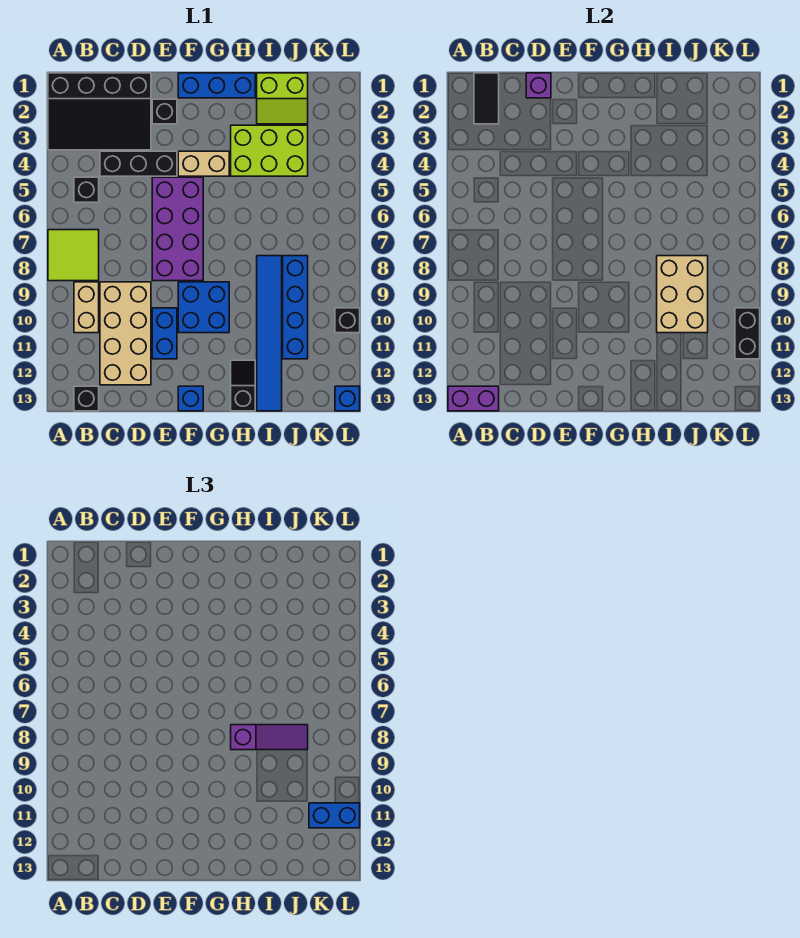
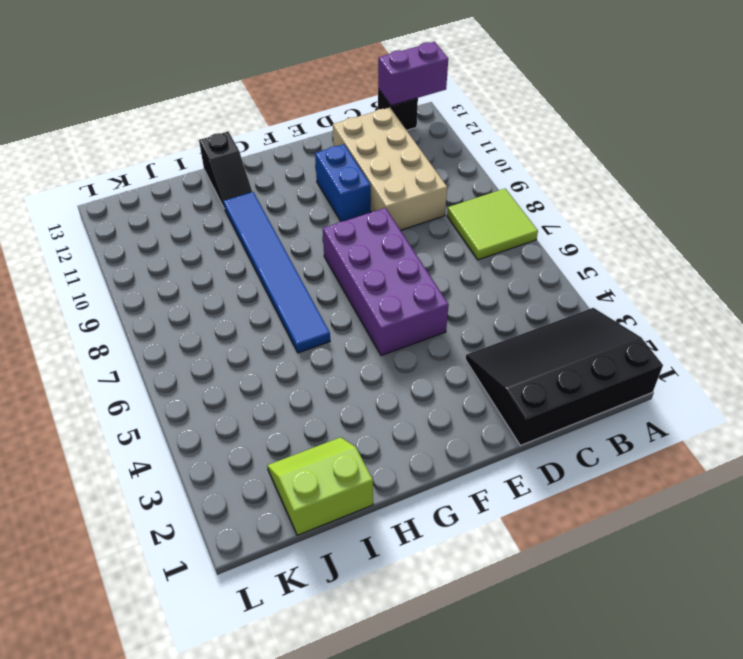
blue 1x6 tile [224,192,330,353] -> blue 1x6 tile moved to [257,256,282,411]
none -> black 1x1 brick [74,177,99,202]
none -> tan 1x2 brick [74,282,99,333]
none -> black 1x3 brick [100,151,177,176]

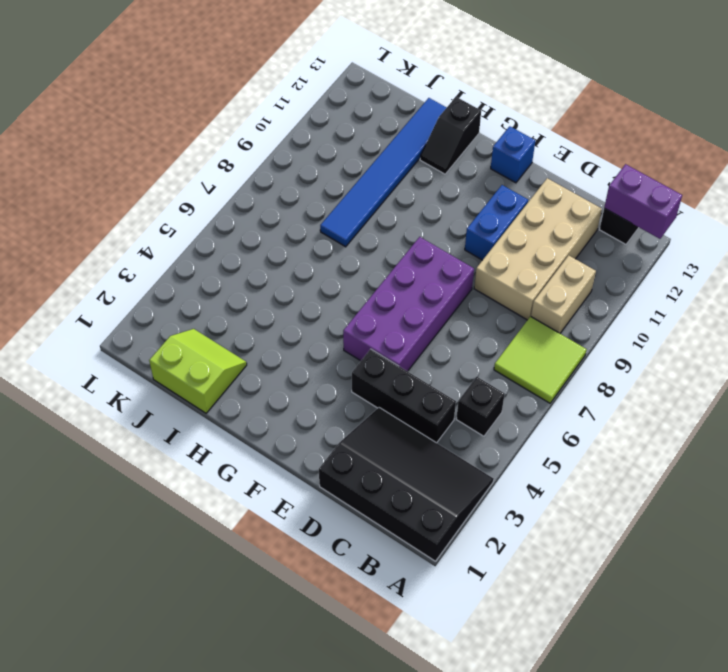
none -> black 1x1 brick [152,99,177,124]
none -> blue 1x3 brick [178,73,255,98]
none -> tan 1x2 brick [178,151,229,176]

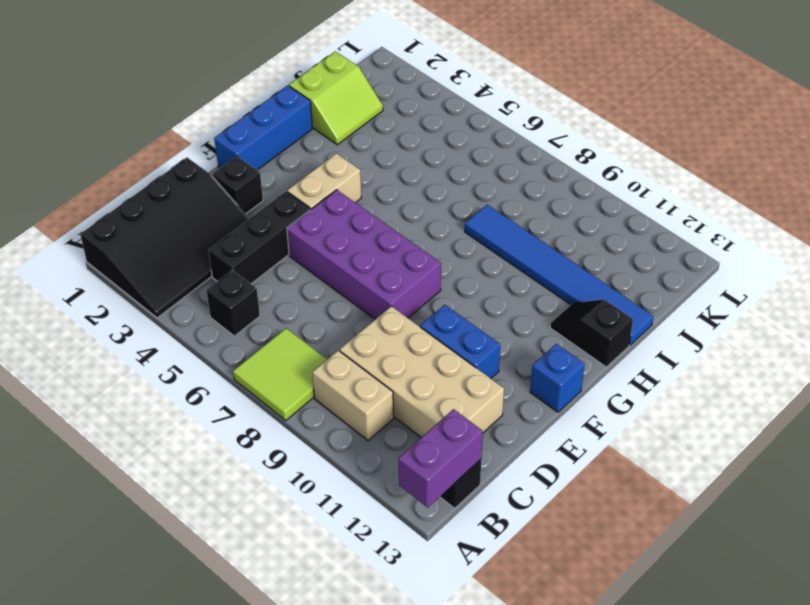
none -> blue 2x2 brick [178,282,229,333]
none -> lime 2x3 brick [231,125,308,176]
none -> blue 1x4 brick [283,256,308,359]

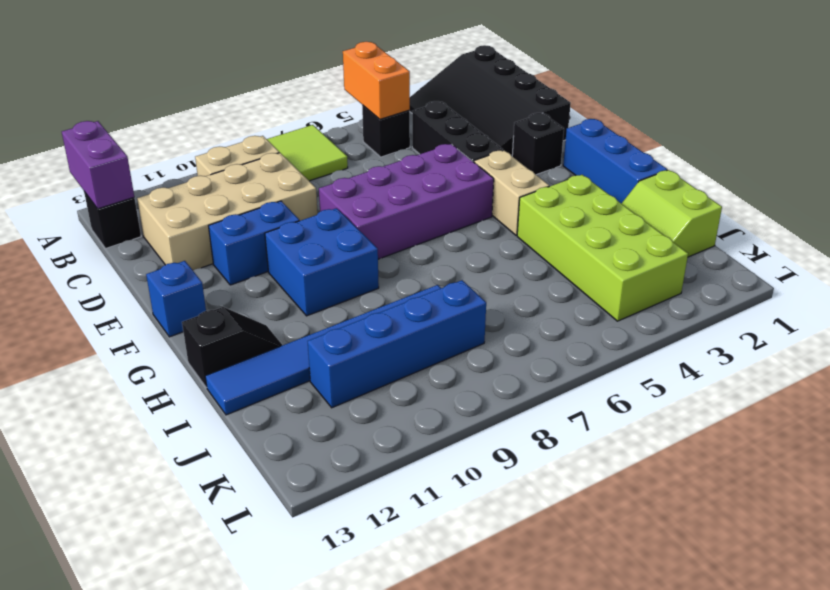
orange 1x2 brick [343,42,410,119] -> none
lime 2x4 brick [517,175,688,321] -> lime 2x3 brick [231,125,308,176]
none -> black 1x1 brick [335,308,360,333]
none -> blue 1x1 brick [335,386,360,411]
none -> black 1x2 tile [474,73,499,124]

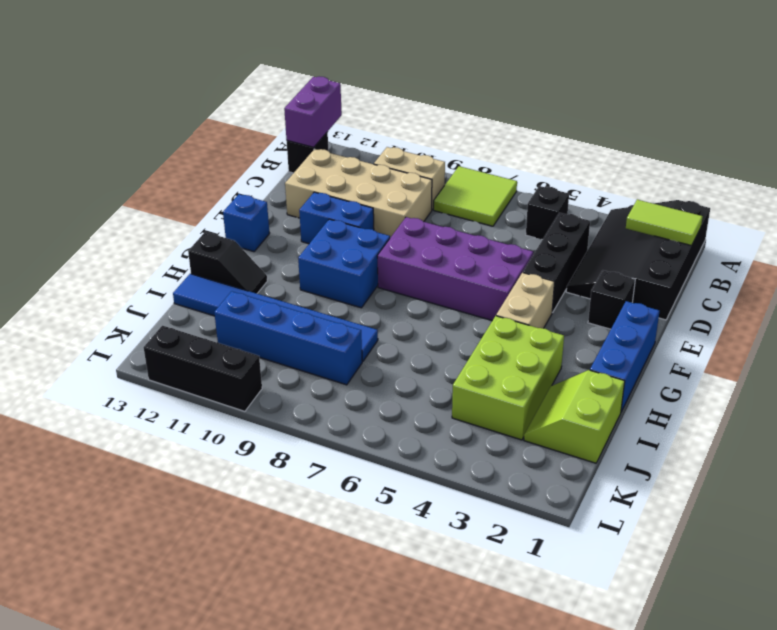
lime 1x2 tile [626,200,703,246] -> black 1x2 tile [474,73,499,124]
black 1x3 brick [144,326,262,411] -> black 1x1 brick [335,308,360,333]
none -> blue 1x1 brick [335,386,360,411]
none -> purple 1x1 brick [526,73,551,98]
none -> tan 2x3 brick [657,256,708,333]

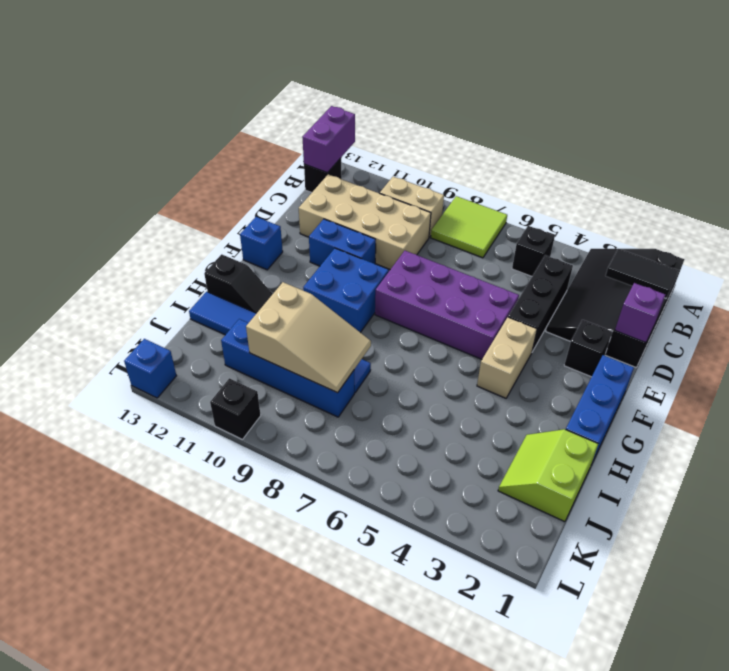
tan 2x3 slope [246,282,371,393] -> tan 2x3 brick [657,256,708,333]
none -> lime 2x3 brick [231,125,308,176]
none -> black 1x2 brick [735,308,760,359]
none -> purple 1x3 slope [231,725,308,750]

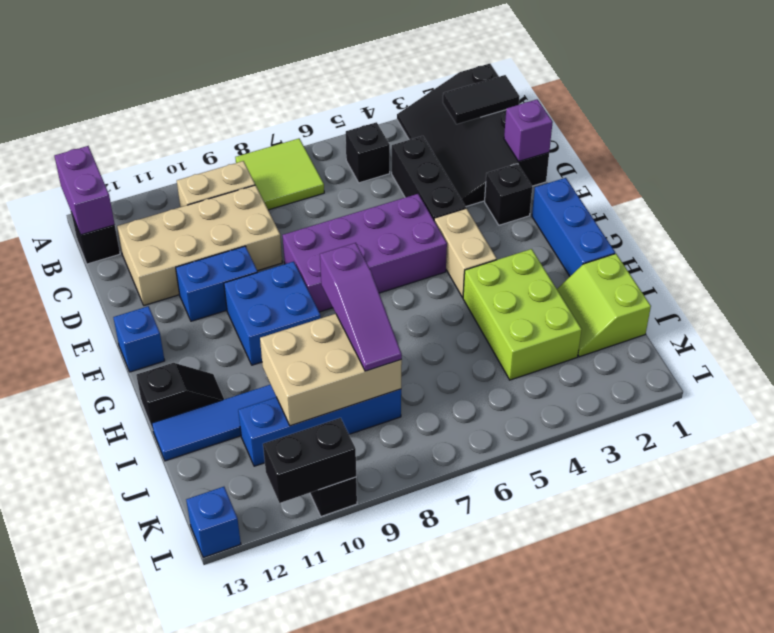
none -> blue 1x2 brick [309,803,360,828]

